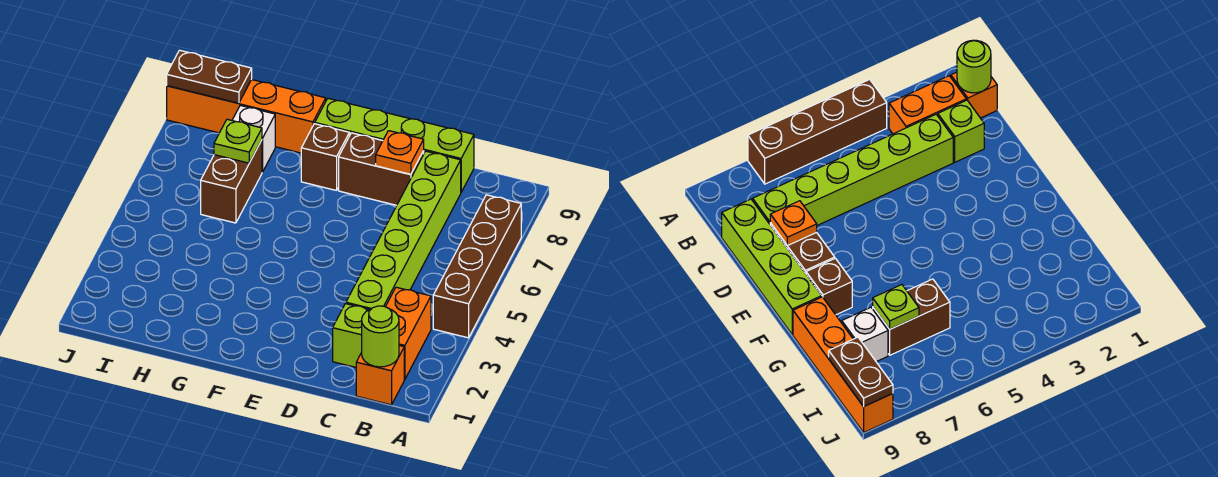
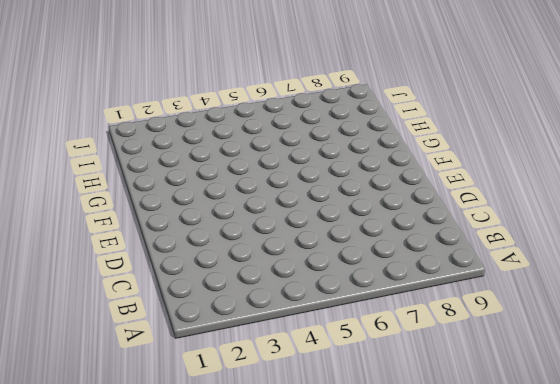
none -> brown 1x4 brick [433,195,521,338]
none -> orange 1x1 brick [356,346,404,405]
none -> orange 1x2 brick [386,287,431,379]

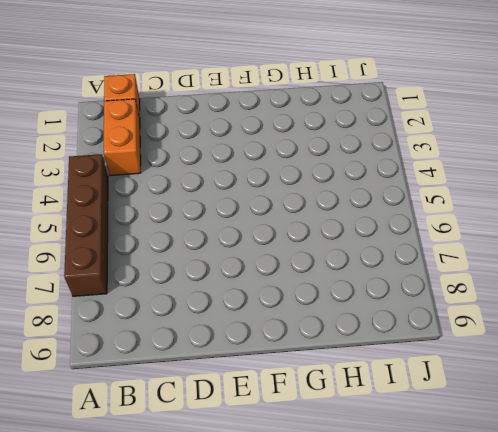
none -> lime 1x1 brick [333,304,369,367]
none -> lime 1x6 brick [346,151,461,309]
none -> lime 1x4 brick [315,99,474,192]

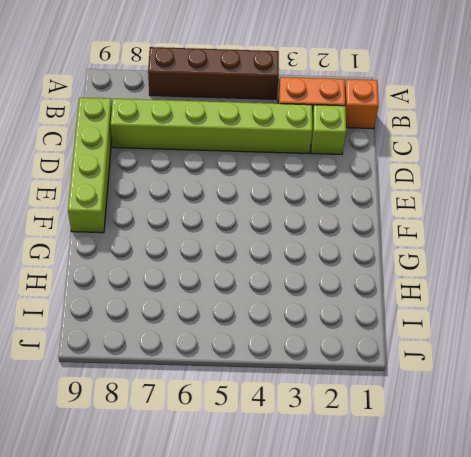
none -> brown 1x2 brick [339,133,424,205]
none -> brown 1x1 brick [301,124,349,190]
none -> orange 1x4 brick [167,80,326,153]

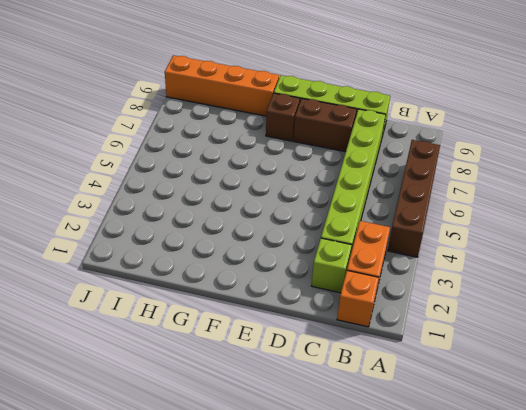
none -> brown 1x2 brick [201,140,262,223]
none -> white 1x1 brick [232,105,275,172]
none -> lime 1x1 round brick [362,306,399,367]

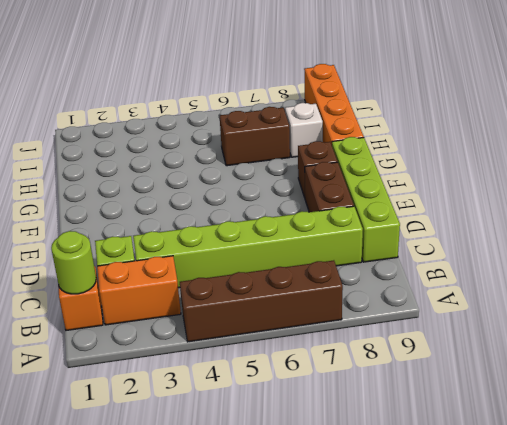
none -> orange 1x1 plate [376,131,424,174]
none -> lime 1x1 plate [214,119,262,163]
none -> brown 1x2 plate [167,50,252,103]

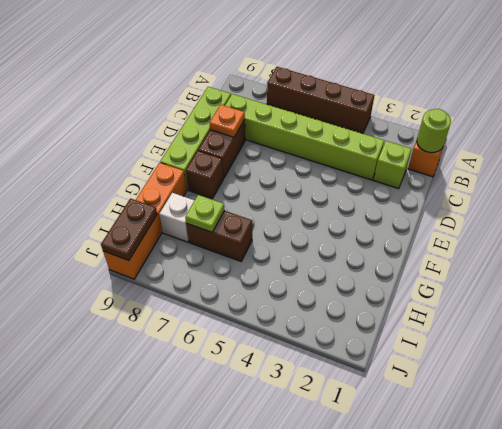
none -> orange 1x2 brick [386,287,431,379]

